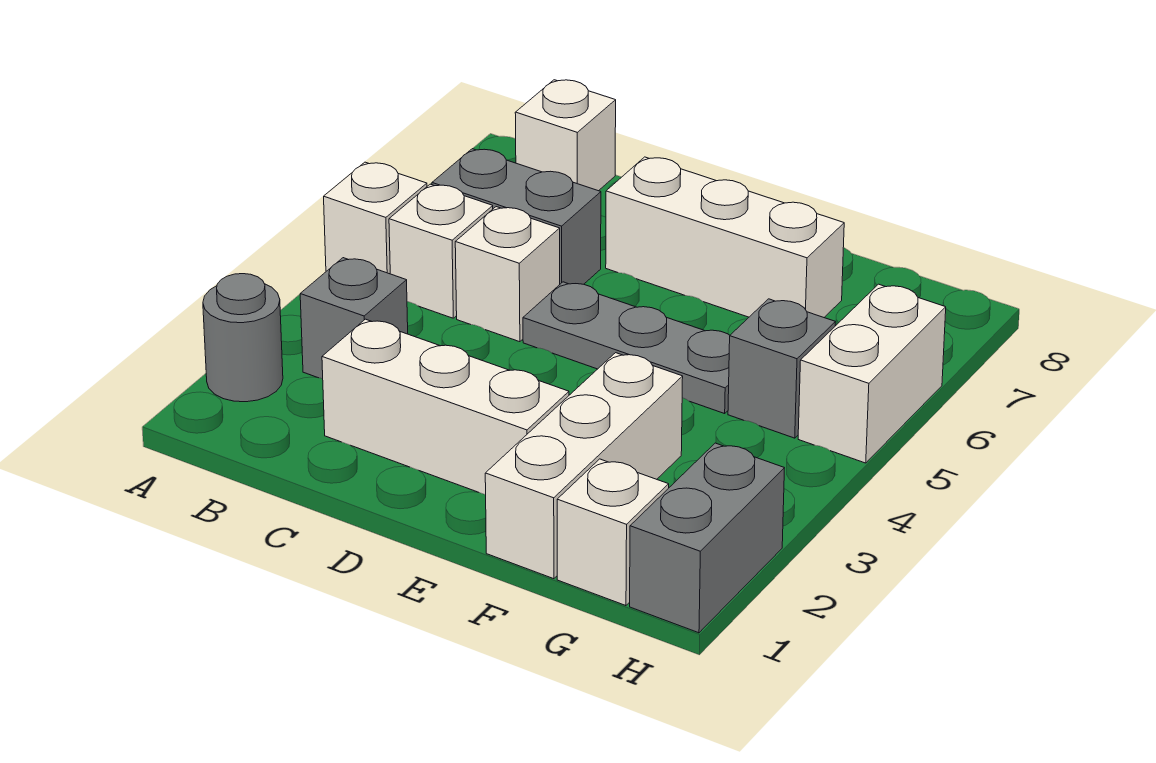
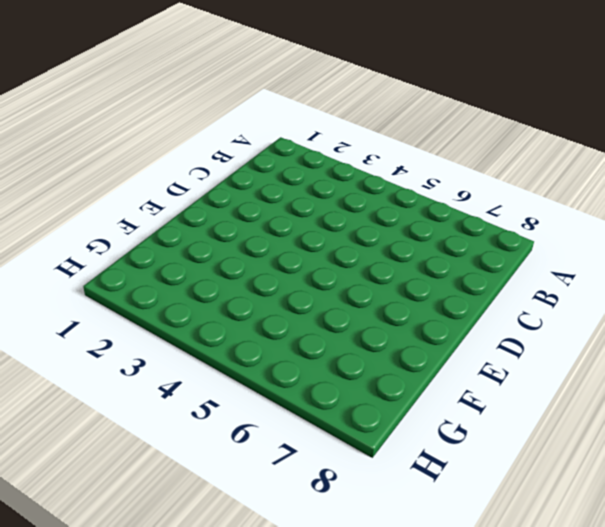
none -> grey 1x1 round brick [203,274,283,402]
none -> white 1x1 brick [324,162,427,274]
none -> grey 1x1 brick [300,258,408,379]

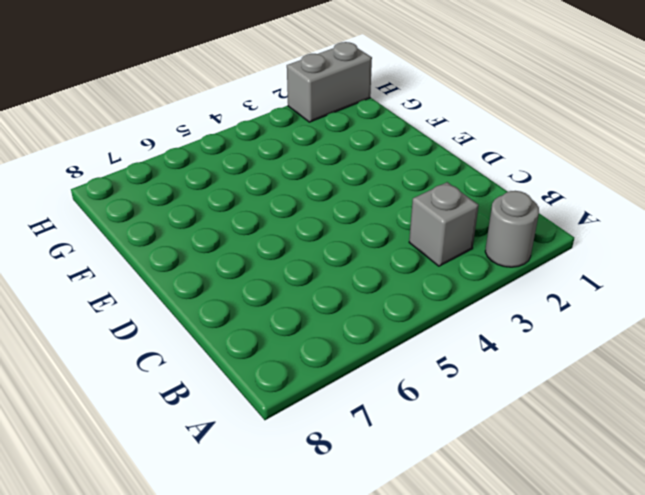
none -> white 1x1 brick [324,162,427,274]
none -> white 1x1 brick [389,184,493,318]
none -> grey 1x2 brick [432,149,601,284]

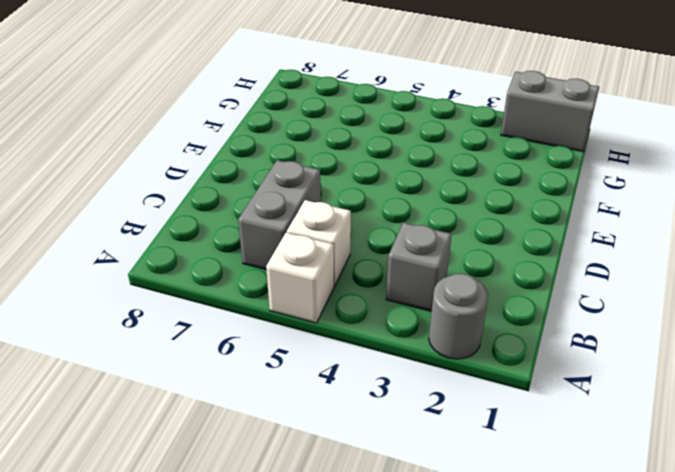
none -> white 1x1 brick [515,80,616,191]
none -> white 1x3 brick [322,319,569,495]
none -> white 1x1 brick [455,207,560,342]

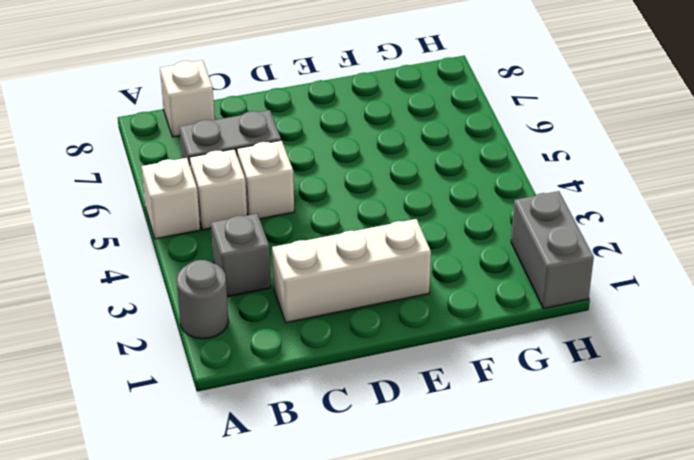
none -> grey 1x3 plate [523,282,730,414]
none -> white 1x3 brick [606,157,844,317]
none -> white 1x3 brick [485,353,683,579]

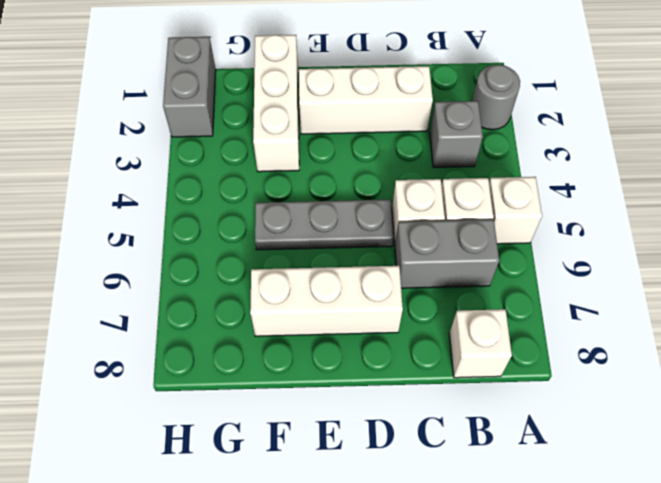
none -> white 1x1 brick [557,459,669,606]
none -> grey 1x1 brick [728,299,835,438]
none -> white 1x2 brick [798,284,946,463]

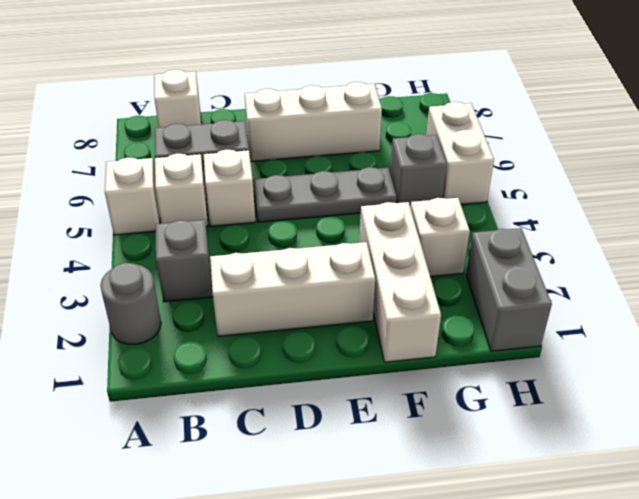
white 1x1 brick [411,198,470,277] -> white 1x1 brick moved to [557,459,669,606]

